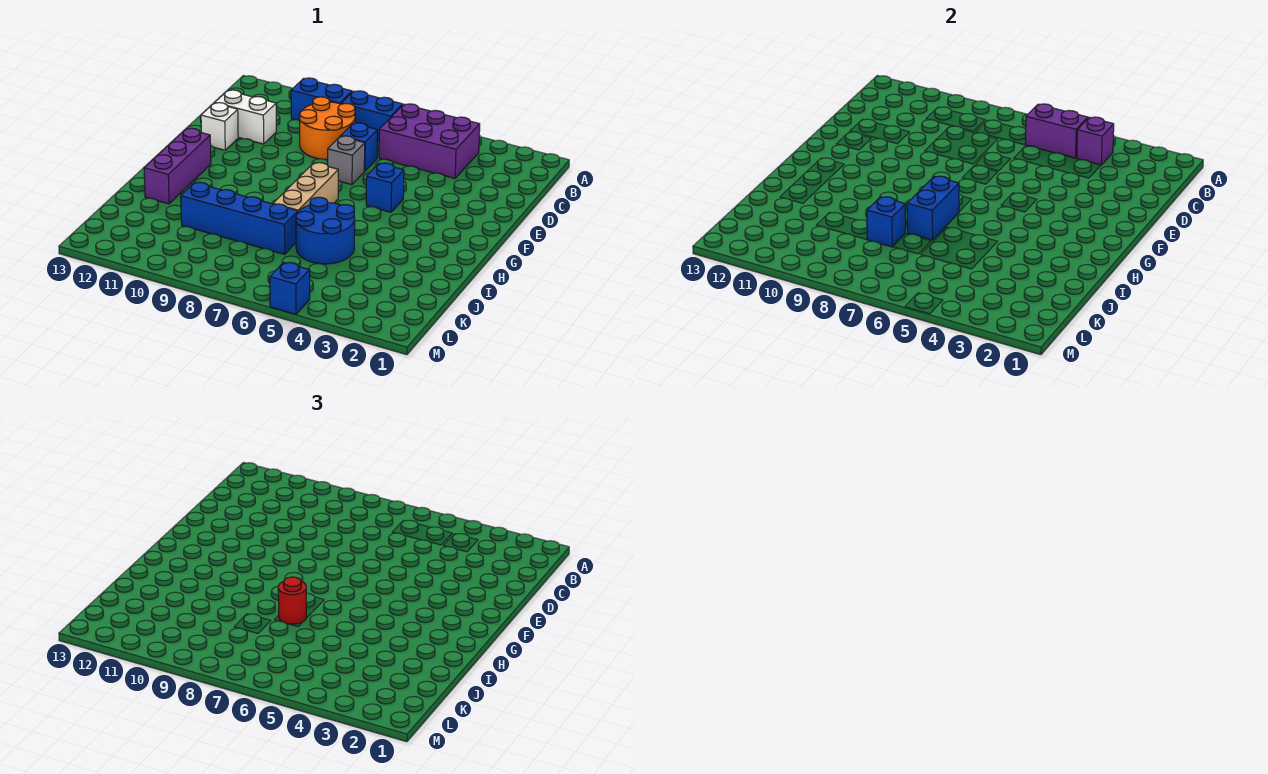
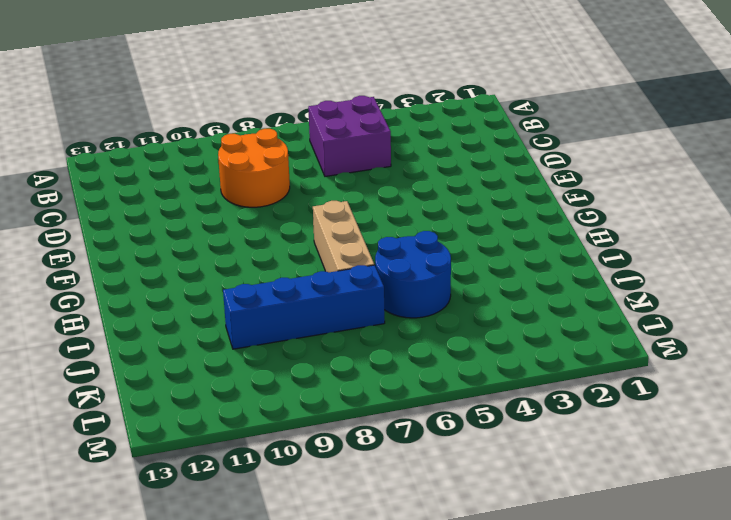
purple 2x2 brick [308,96,391,176] -> purple 2x3 brick [379,104,480,178]
none -> blue 1x2 brick [341,91,403,141]
none -> blue 1x2 brick [291,78,352,120]
none -> blue 1x1 brick [341,123,377,171]

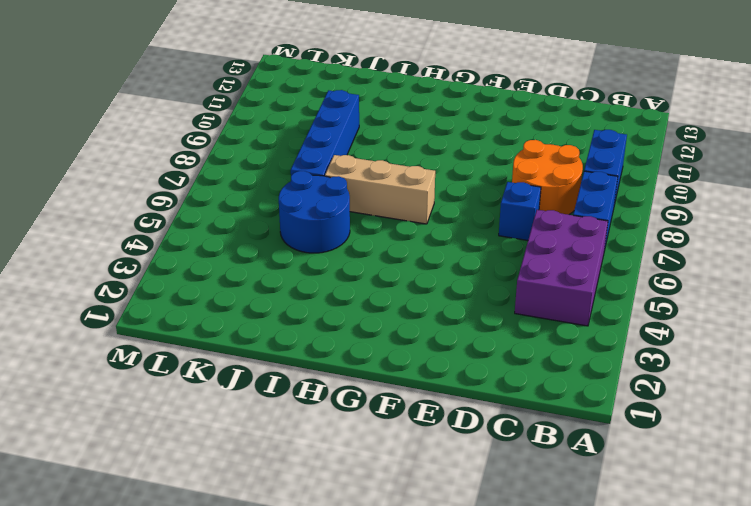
none -> white 1x2 brick [215,90,276,144]
none -> grey 1x1 brick [328,136,365,185]
none -> white 1x1 brick [201,103,238,150]

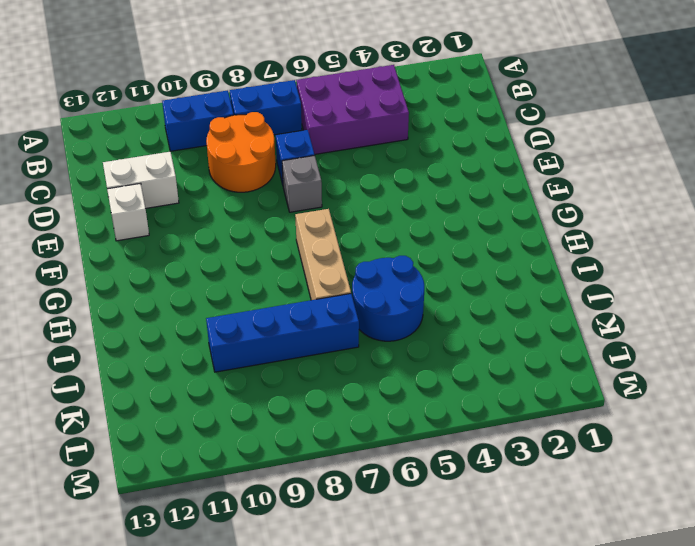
none -> blue 1x1 brick [366,163,404,212]
none -> purple 1x3 brick [144,128,211,204]
none -> blue 1x1 brick [270,262,310,314]

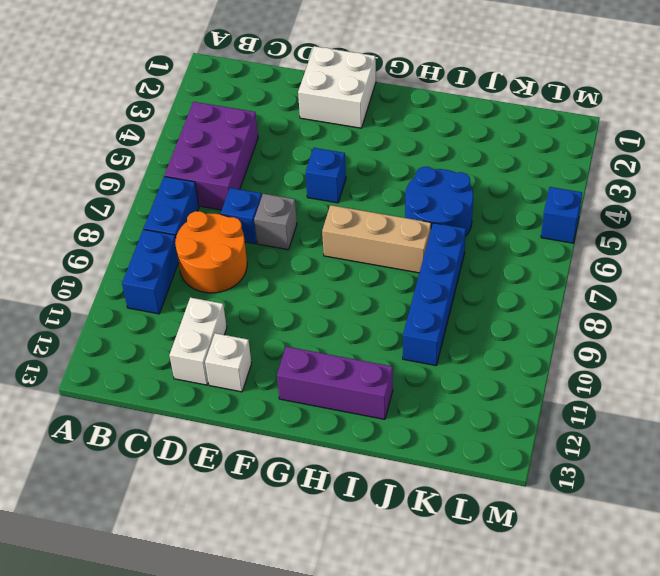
white 2x2 brick [298,46,376,128] -> none
none -> purple 1x1 brick [1077,117,1114,165]
none -> purple 1x2 brick [1026,104,1088,158]
none -> blue 1x2 brick [907,176,959,240]

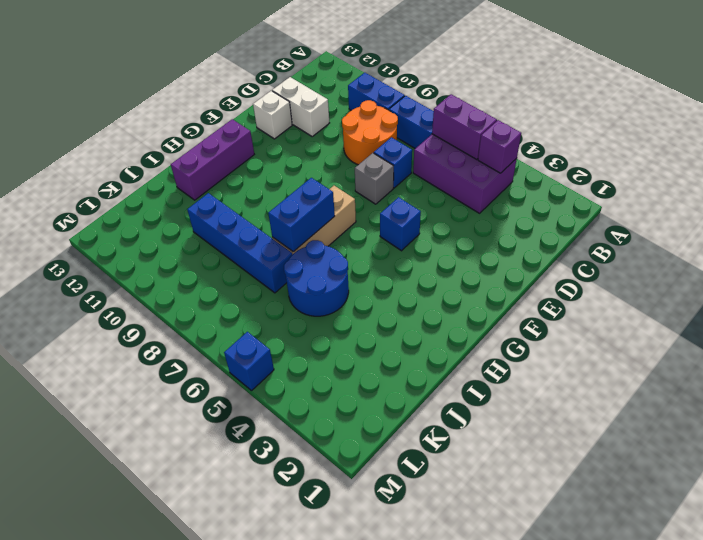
none -> blue 1x1 brick [867,197,906,247]
none -> red 1x1 round brick [278,577,306,624]

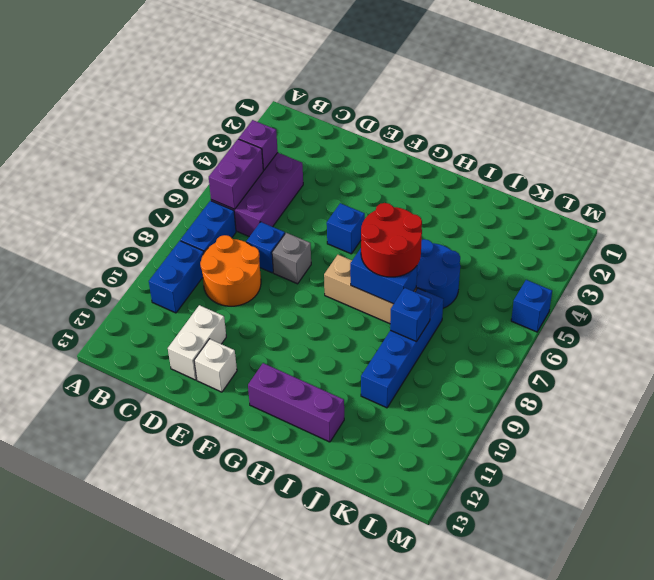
red 2x2 round brick [361,203,422,277] -> red 1x1 round brick [278,577,306,624]

